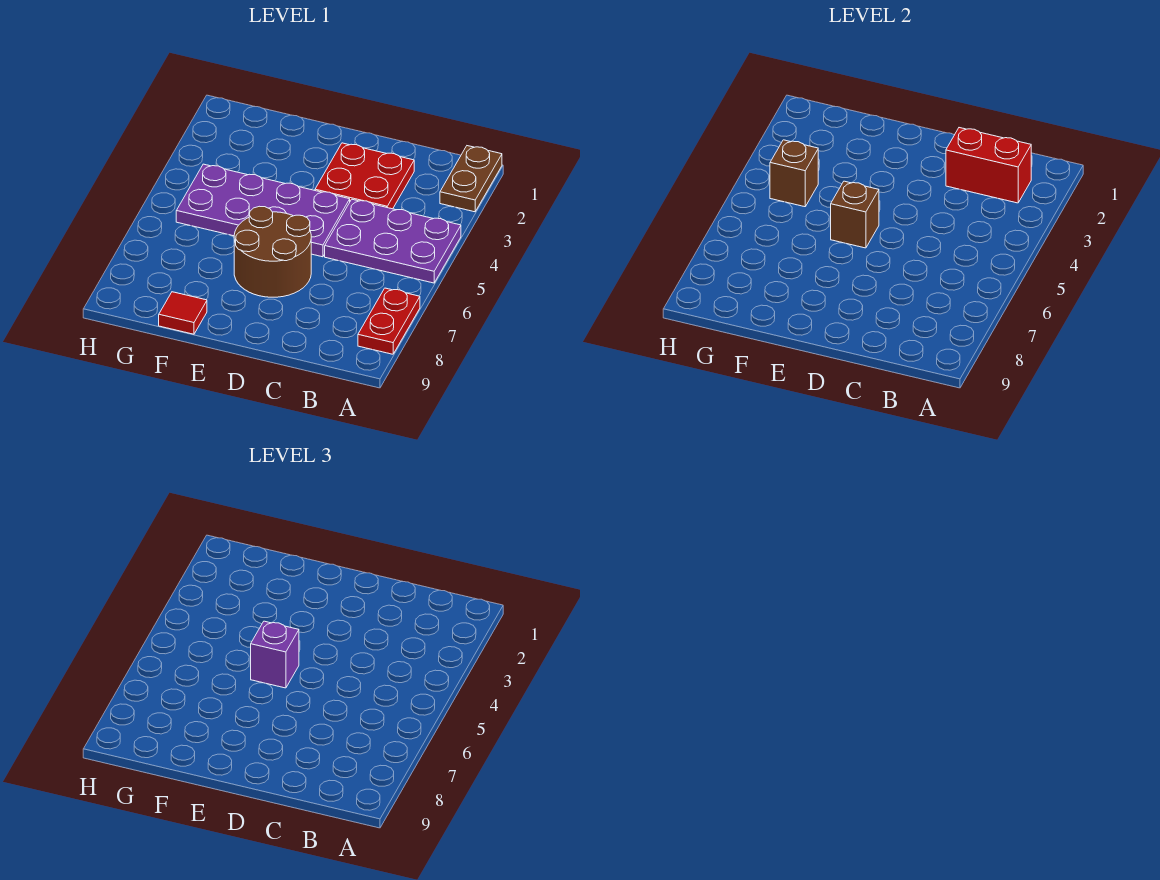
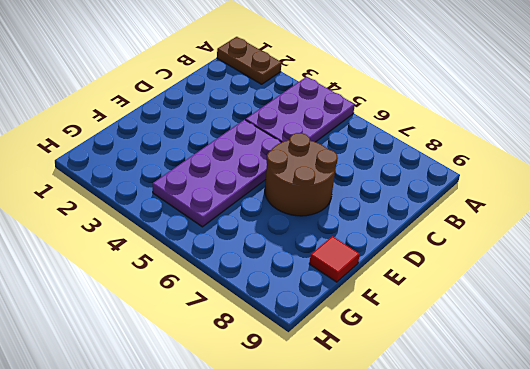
none -> red 1x2 plate [358,288,420,354]
none -> red 2x2 plate [315,143,414,209]

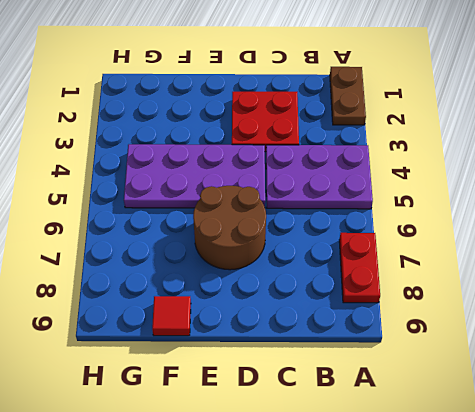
none -> red 1x2 brick [946,128,1031,203]
none -> brown 1x1 brick [831,181,879,248]

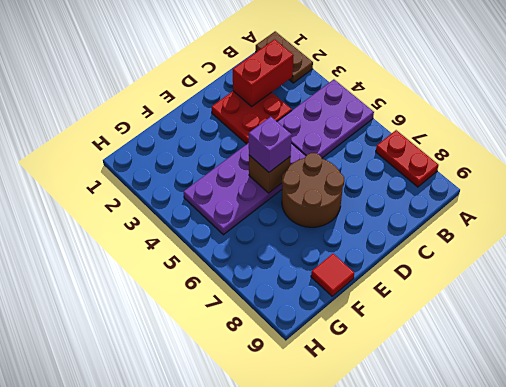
none -> brown 1x1 brick [770,140,818,207]

